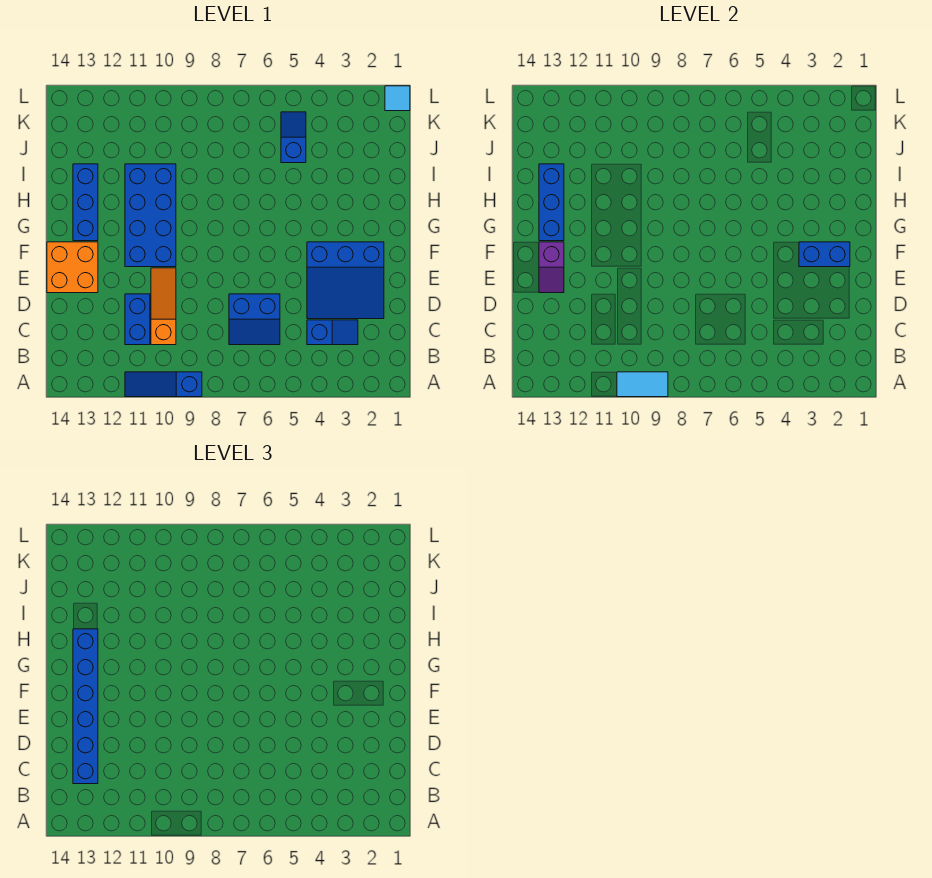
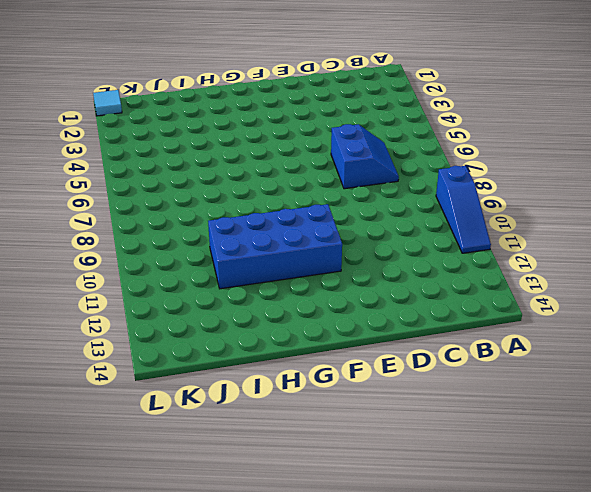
none -> blue 1x2 slope [307,320,358,345]
none -> orange 1x3 slope [151,268,176,345]
none -> blue 1x2 brick [125,294,150,345]

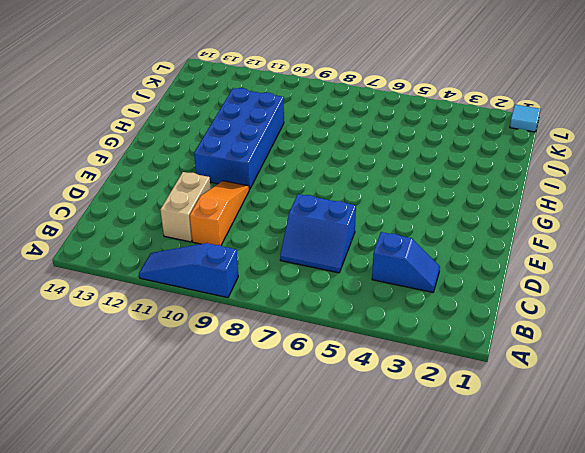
tan 1x2 brick [160,172,211,242] -> blue 1x2 brick [125,294,150,345]
none -> blue 3x3 slope [307,242,384,319]
none -> orange 2x2 brick [47,242,98,293]
none -> blue 1x3 brick [73,164,98,241]

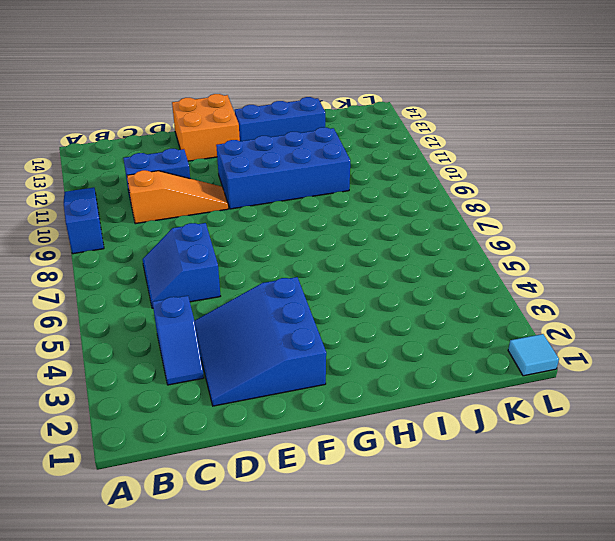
none -> blue 1x2 slope [281,112,306,163]
none -> cyan 1x2 tile [617,372,668,397]
none -> purple 1x2 slope [539,242,564,293]

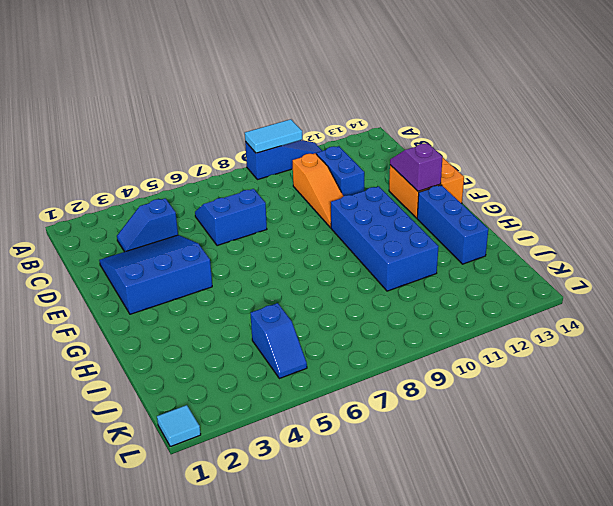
none -> blue 1x2 brick [799,242,850,267]
none -> blue 1x3 brick [539,164,564,241]
none -> blue 1x6 brick [73,629,98,784]

